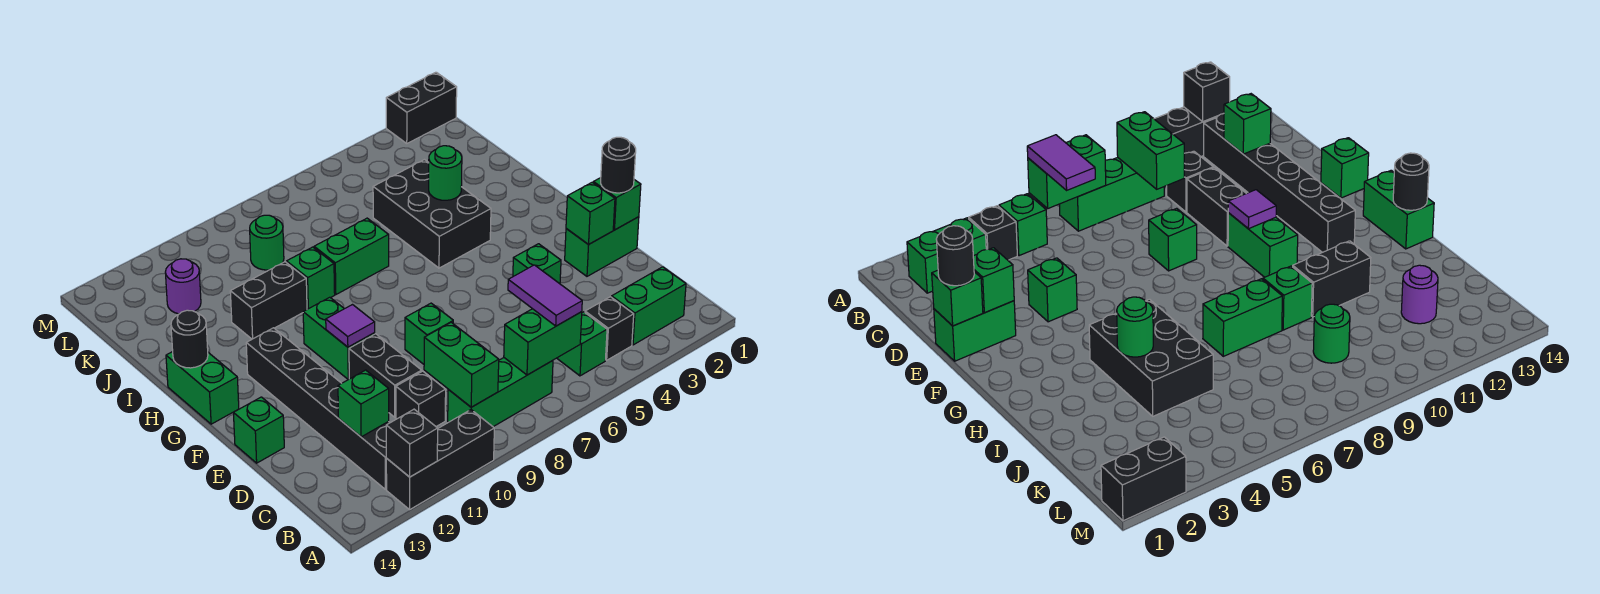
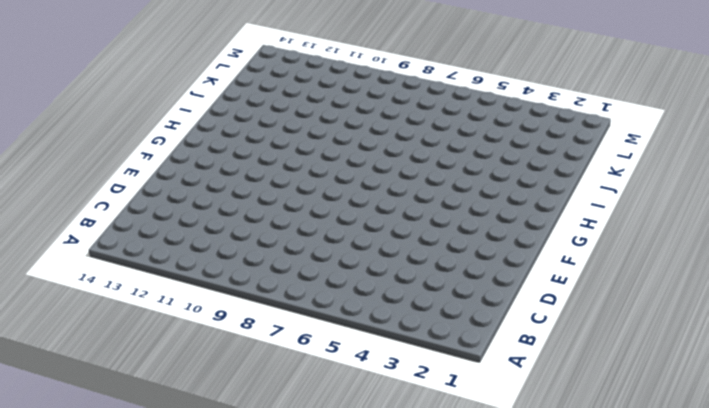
none -> black 1x3 brick [386,410,494,510]
none -> green 1x2 brick [612,267,686,345]
none -> black 1x1 brick [585,297,634,360]
none -> green 1x1 brick [557,312,607,376]

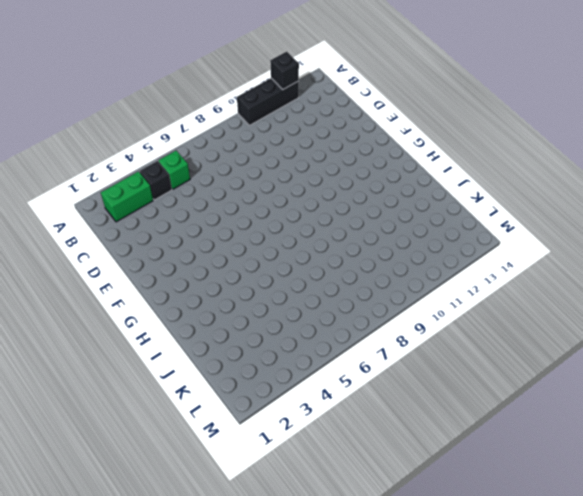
none -> green 1x3 brick [448,358,553,427]
none -> black 1x6 brick [246,328,390,489]
none -> black 1x1 brick [396,371,446,426]
none -> black 1x2 brick [349,334,422,417]

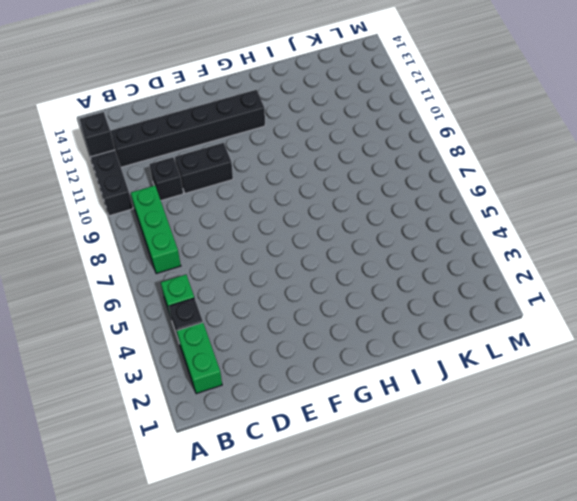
none -> green 1x2 brick [565,217,639,276]
none -> green 1x1 brick [513,244,561,284]
none -> green 1x1 brick [405,303,453,364]
none -> green 1x1 brick [233,397,284,463]

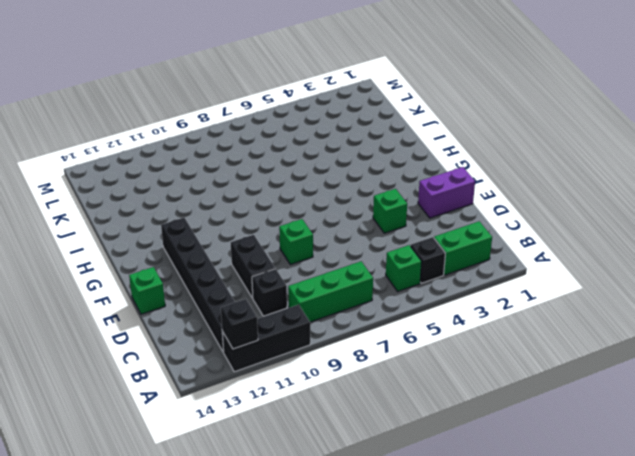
purple 1x2 brick [418,167,475,218] -> green 1x2 brick [565,217,639,276]
none -> green 1x2 brick [303,297,375,379]
none -> green 1x2 brick [166,352,239,424]
none -> black 2x3 brick [373,160,491,268]
none -> green 1x2 brick [314,218,389,295]

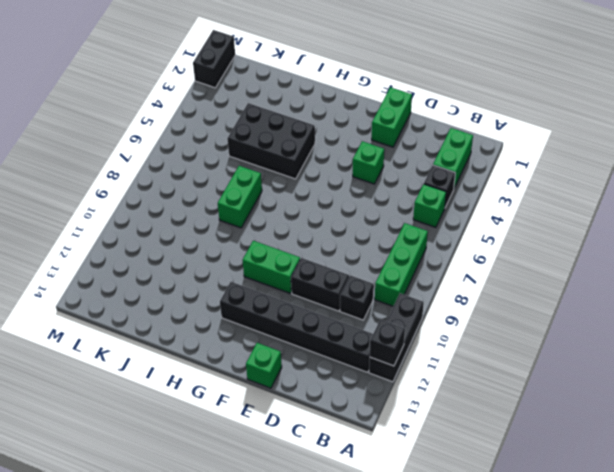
none -> green 1x1 brick [405,303,453,364]
none -> green 1x2 brick [166,352,239,424]
none -> green 1x1 brick [287,247,335,309]
none -> black 1x2 brick [230,262,307,339]

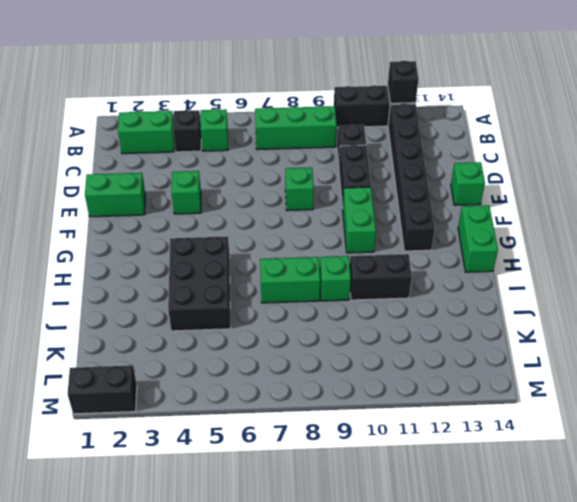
none -> green 1x1 round brick [250,215,284,270]
none -> purple 1x1 round brick [165,259,201,314]
none -> green 1x2 brick [504,309,582,375]
none -> green 1x2 brick [424,322,499,407]

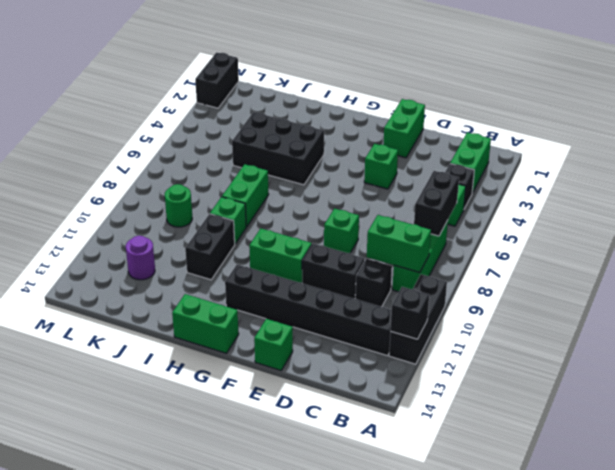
black 1x2 brick [414,171,459,236] -> green 1x2 brick [504,309,582,375]
none -> green 1x1 brick [338,370,389,437]
none -> green 1x1 brick [593,178,641,230]
none -> green 1x1 brick [566,182,615,245]
none -> purple 1x1 tile [326,305,375,347]

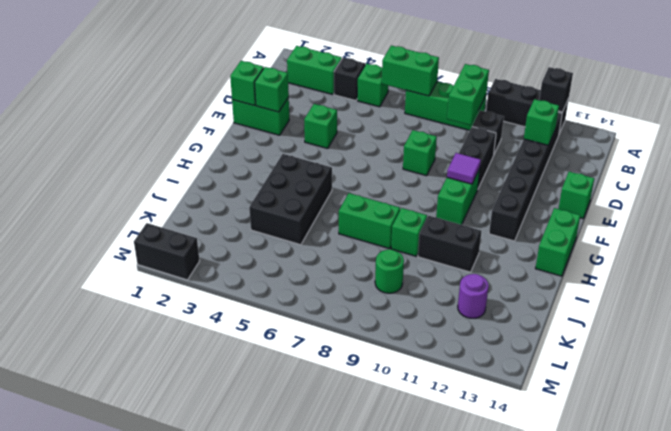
none -> black 1x1 round brick [171,310,208,368]
none -> green 1x1 round brick [429,146,462,200]
none -> purple 1x2 tile [508,265,582,326]
none -> black 1x1 round brick [601,137,636,193]

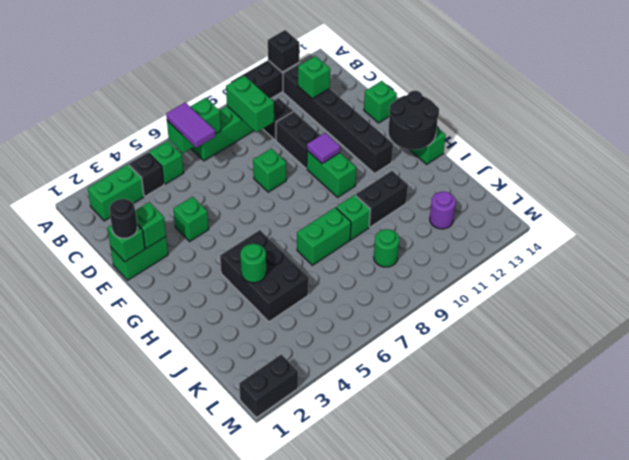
black 2x2 round brick [388,91,439,150] -> black 1x1 round brick [171,310,208,368]

